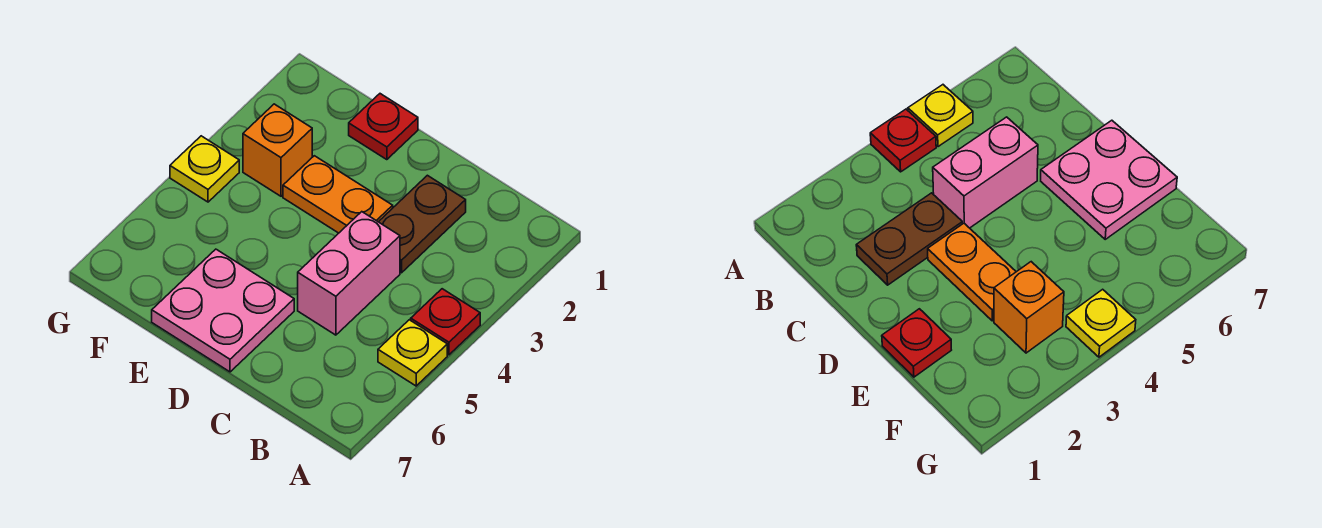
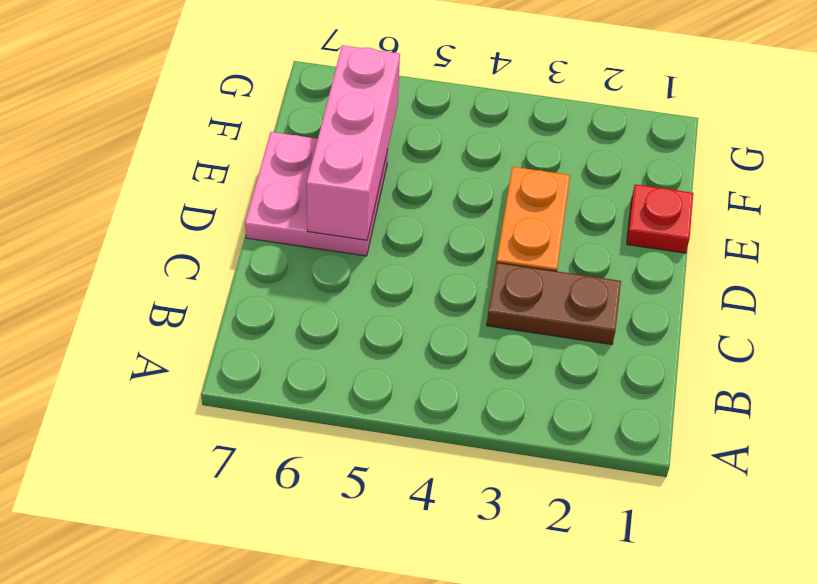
pink 1x3 brick [307,45,400,240] -> none
none -> red 1x1 plate [411,289,480,355]
none -> yellow 1x1 plate [378,320,447,386]

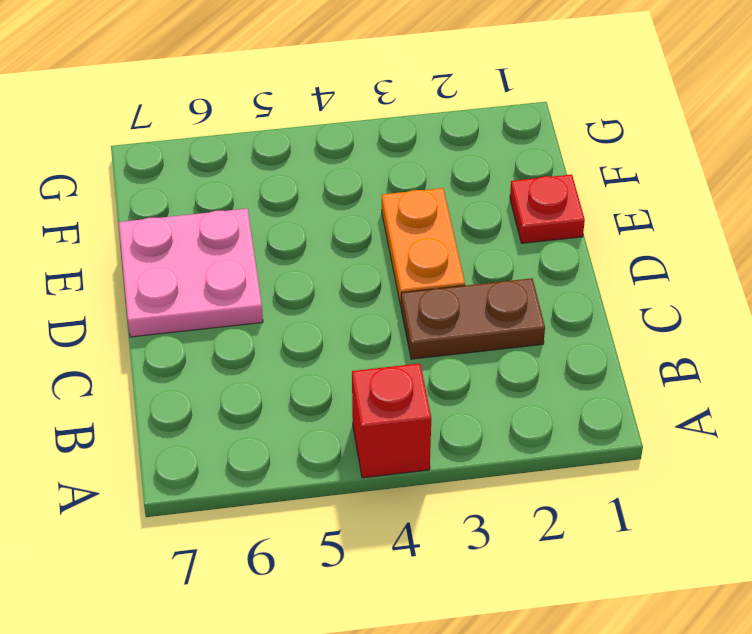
red 1x1 brick [352,363,431,478] -> red 1x1 plate [411,289,480,355]
none -> yellow 1x1 plate [378,320,447,386]
none -> pink 1x2 brick [298,212,400,335]

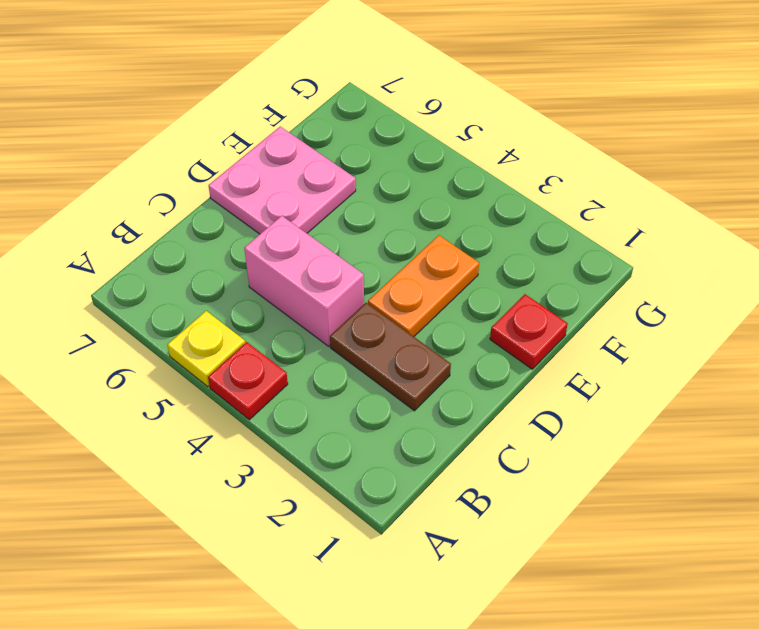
none -> orange 1x1 brick [243,104,312,196]
none -> yellow 1x1 plate [170,136,239,202]

